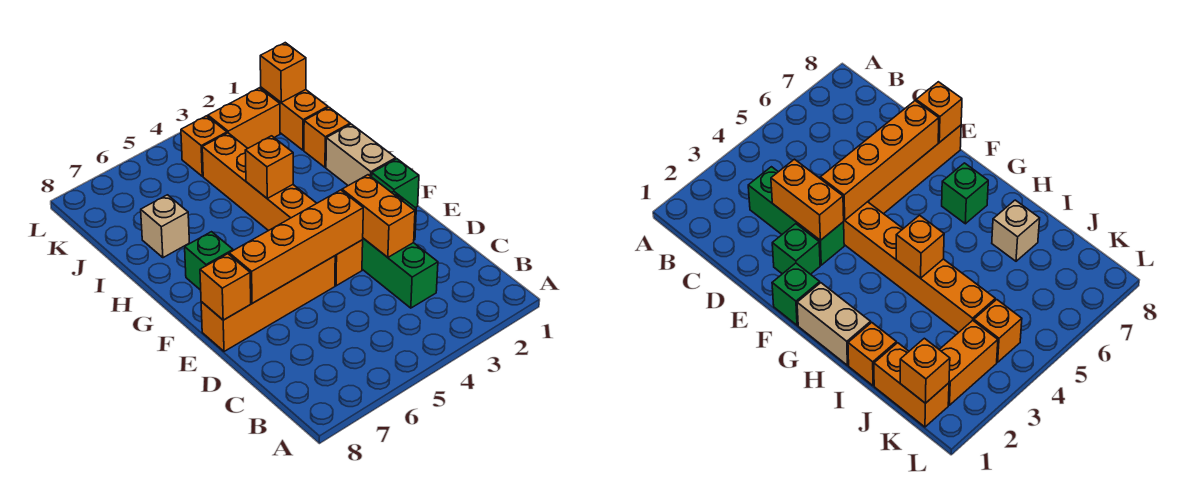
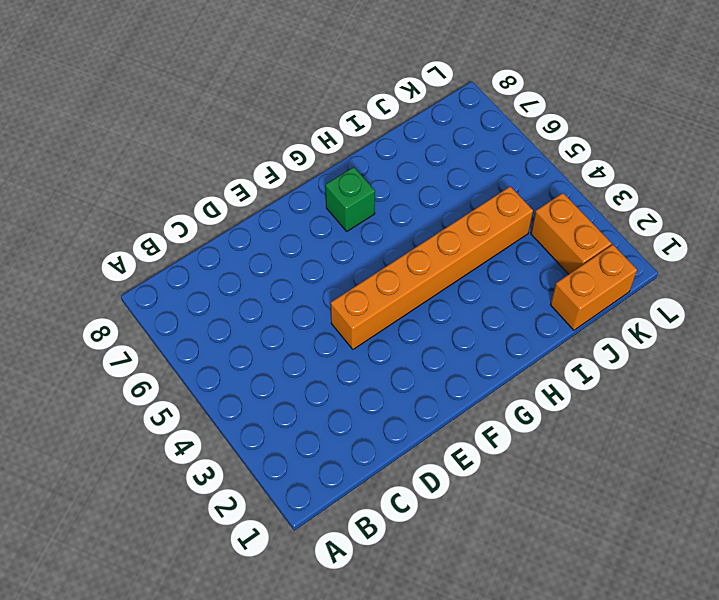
none -> green 1x3 brick [362,238,438,308]
none -> green 1x1 brick [772,224,820,274]
none -> orange 1x4 brick [201,256,335,351]

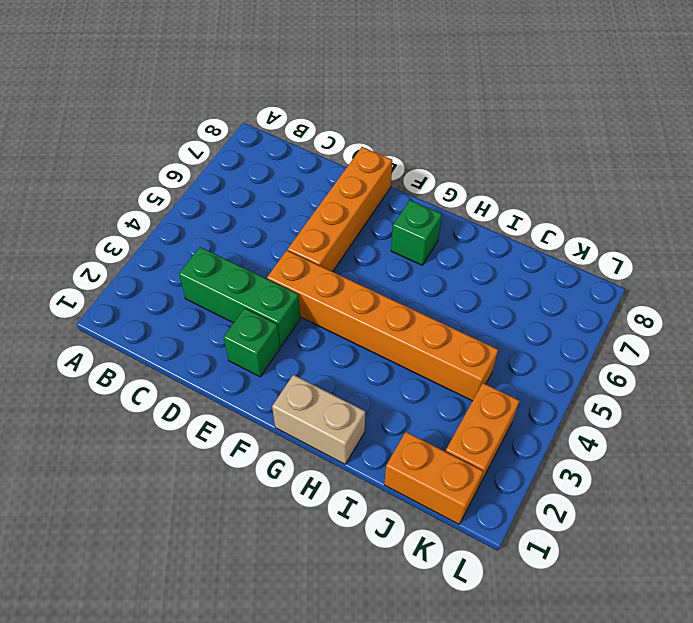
none -> green 1x1 brick [372,159,419,208]
none -> orange 1x1 brick [304,107,350,167]
none -> tan 1x1 brick [141,195,189,258]

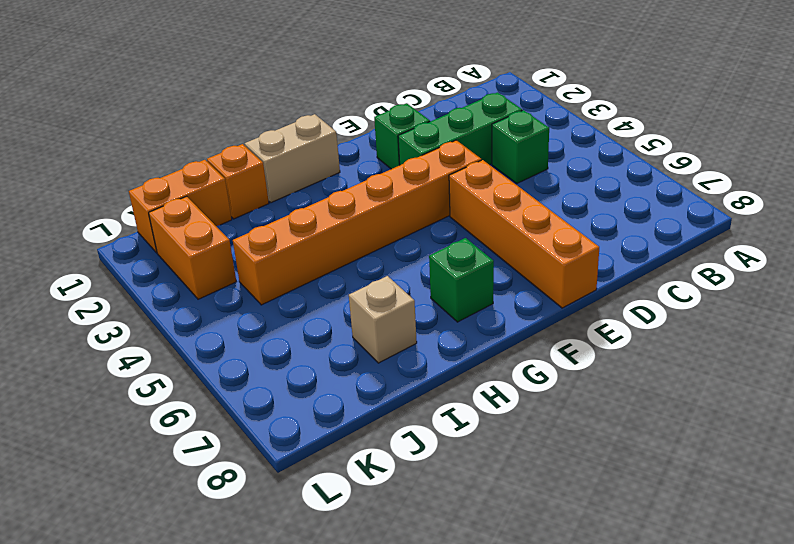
green 1x1 brick [492,110,549,183] -> green 1x1 brick moved to [372,159,419,208]
none -> orange 1x1 brick [181,116,227,176]
none -> orange 1x2 brick [342,175,415,257]
none -> orange 1x4 brick [229,190,363,303]

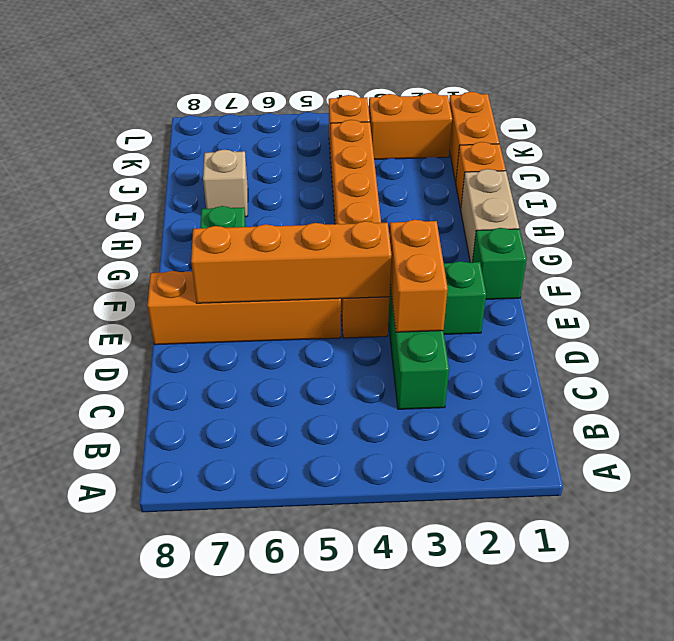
none -> orange 1x1 brick [200,254,251,320]
none -> orange 1x1 brick [245,136,293,198]
none -> orange 1x1 brick [260,43,306,102]

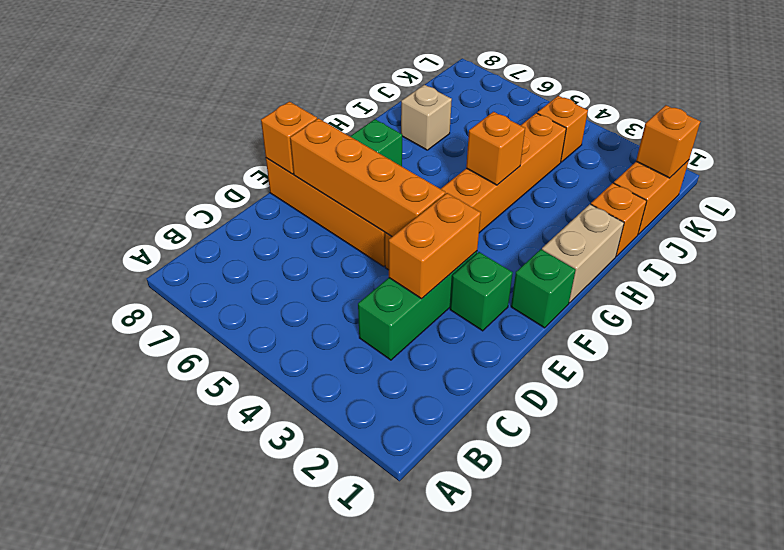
none -> orange 1x2 brick [208,88,280,148]

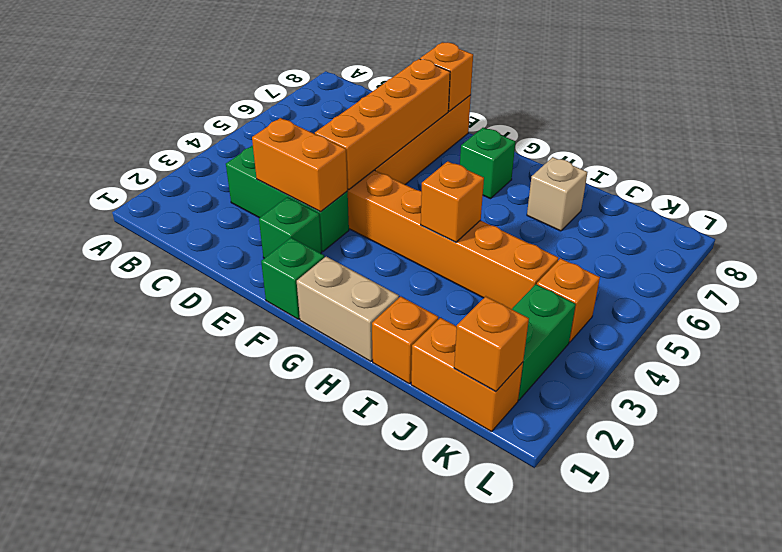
green 1x2 brick [512,284,576,400] -> orange 1x2 brick [208,88,280,148]

